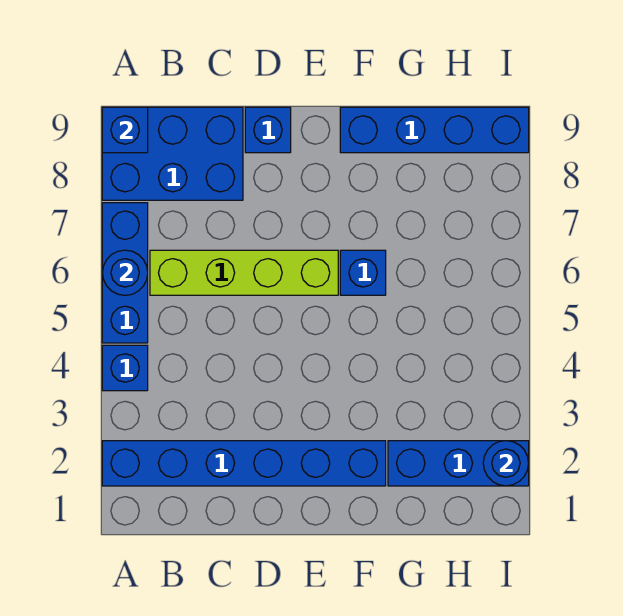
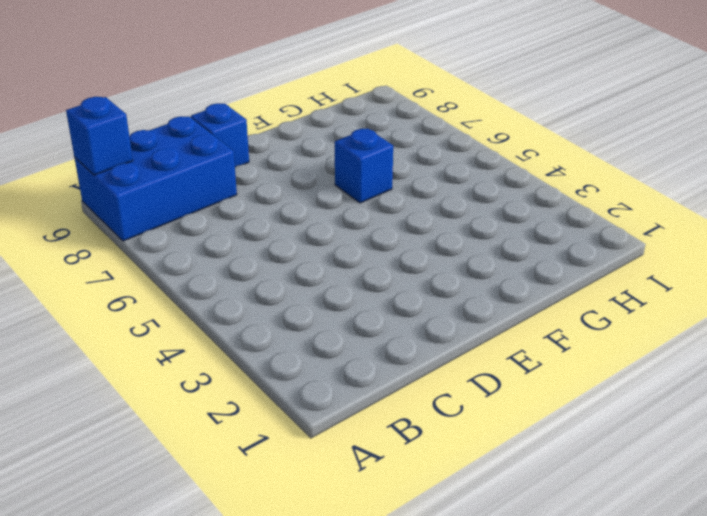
none -> blue 1x6 brick [102,441,386,486]
none -> blue 1x1 brick [102,345,148,391]
none -> blue 1x3 brick [102,203,148,343]

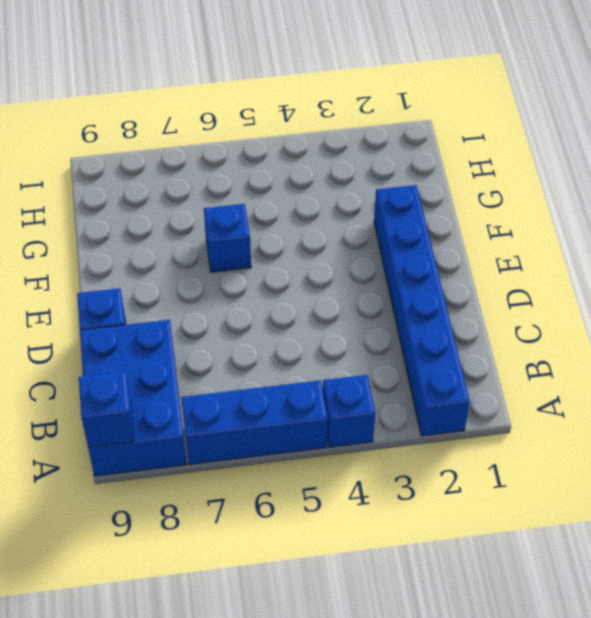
none -> lime 1x4 brick [150,250,338,295]
none -> blue 1x4 brick [340,107,529,153]
none -> blue 1x3 brick [388,441,529,486]

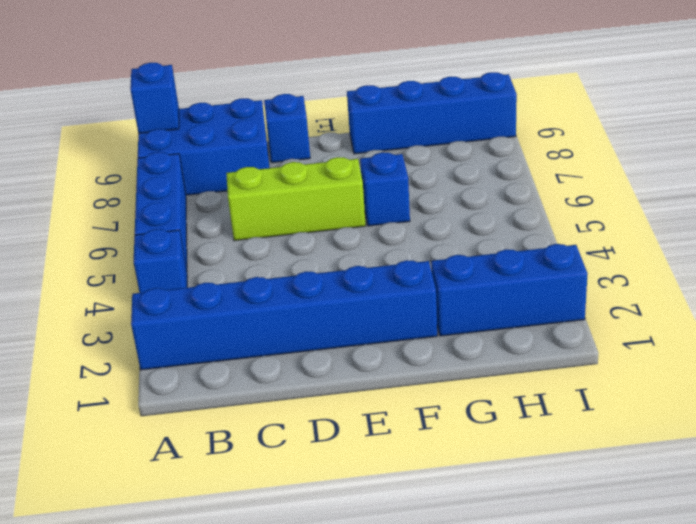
lime 1x3 brick [226,157,366,241] -> lime 1x4 brick [150,250,338,295]
none -> blue 1x1 round brick [102,250,148,295]
none -> blue 1x1 round brick [483,441,529,486]

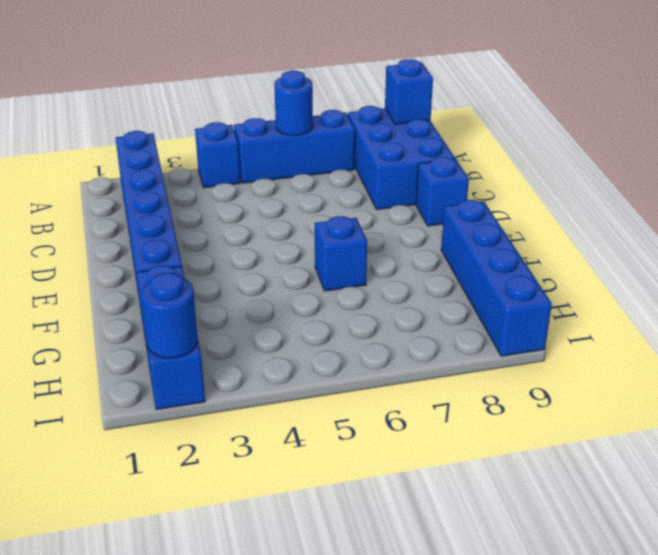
none -> lime 1x4 brick [150,250,338,295]

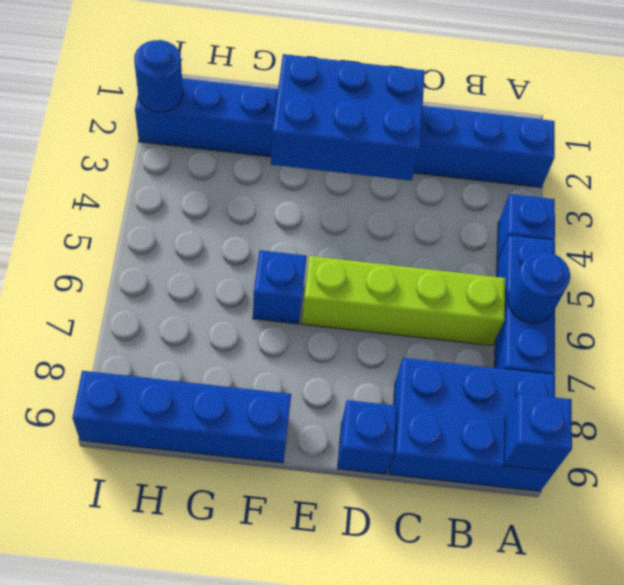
blue 2x3 brick [271,54,425,181] -> none

